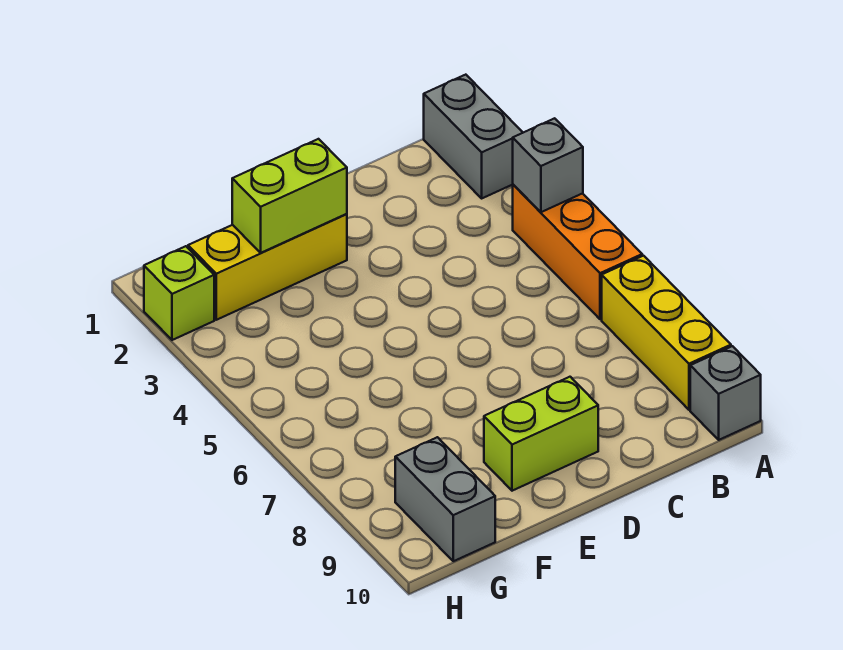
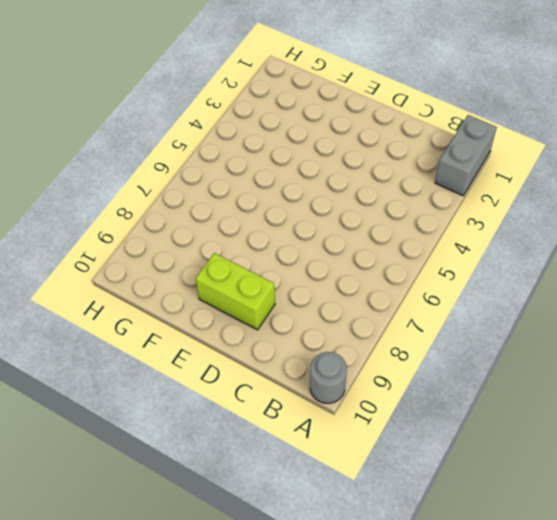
grey 1x1 round brick [310,352,347,403] -> grey 1x1 brick [690,346,761,440]
none -> orange 1x3 brick [513,185,642,319]
none -> yellow 1x3 brick [602,256,731,410]

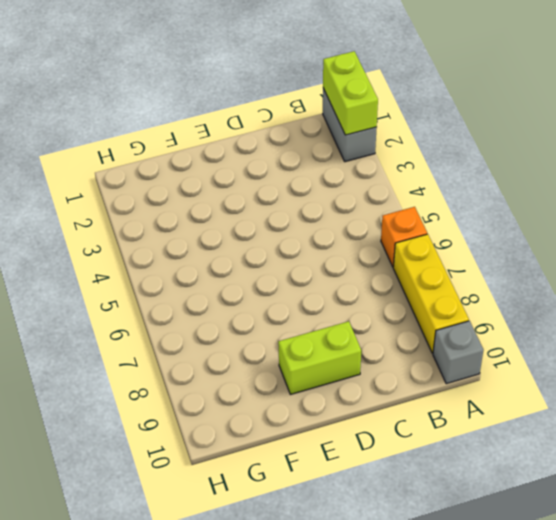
lime 1x2 brick [323,51,378,135] -> lime 1x2 brick turned to [232,139,347,253]
orange 1x1 brick [381,207,427,267] -> orange 1x3 brick [513,185,642,319]
none -> yellow 1x3 brick [188,214,347,320]
none -> grey 1x2 brick [395,437,495,561]

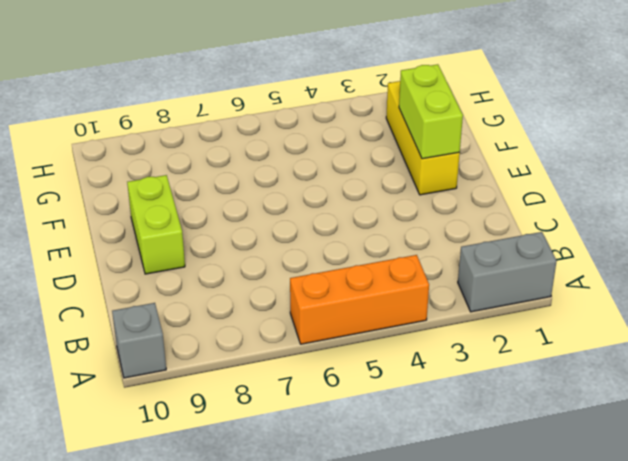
none -> yellow 1x3 brick [602,256,731,410]
none -> grey 1x2 brick [395,437,495,561]

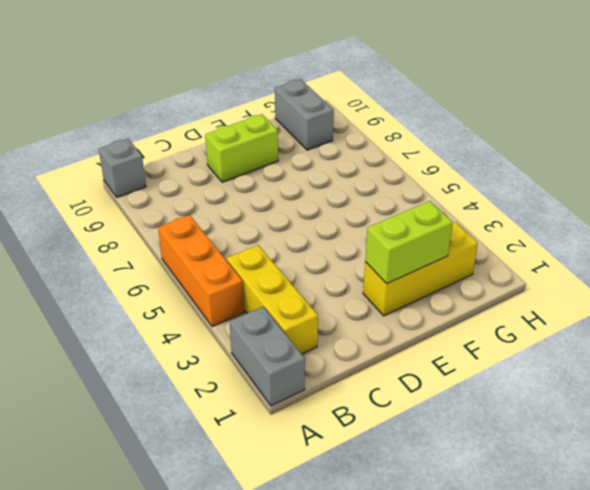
yellow 1x3 brick [226,245,318,354] -> yellow 1x3 brick moved to [602,256,731,410]
none -> lime 1x1 brick [144,246,214,340]
none -> grey 1x1 brick [513,118,583,212]

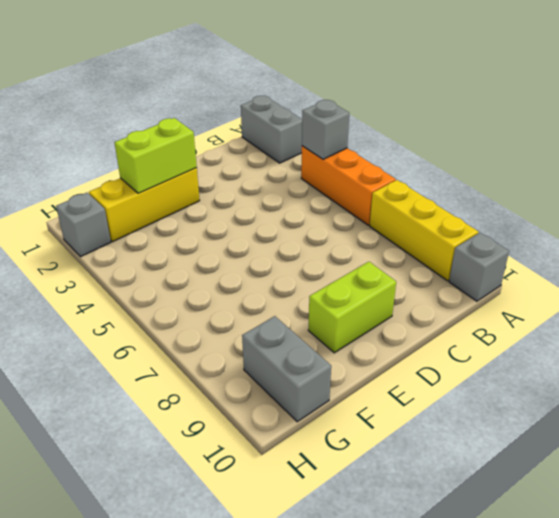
grey 1x1 brick [56,193,111,257] -> lime 1x1 brick [144,246,214,340]

